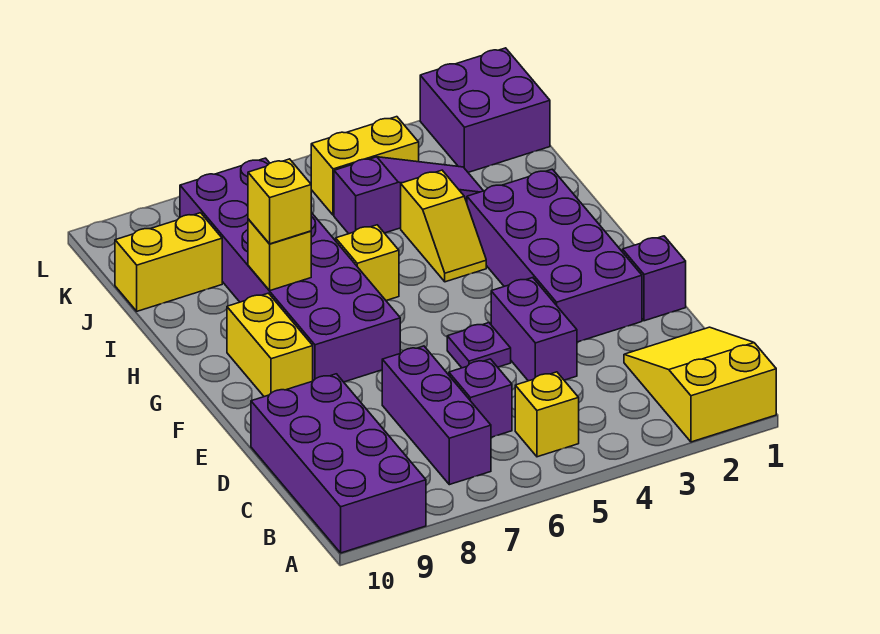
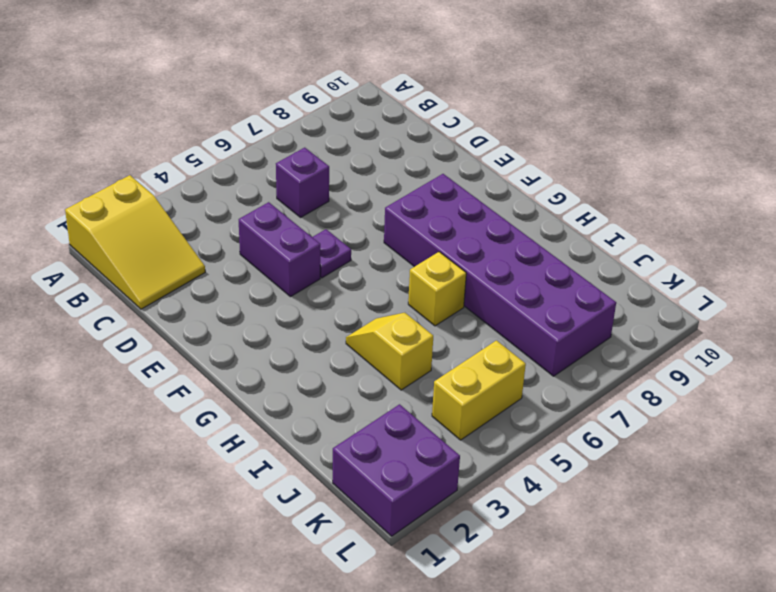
none -> purple 2x4 brick [251,374,426,553]
none -> yellow 1x1 brick [515,372,579,457]
none -> purple 1x3 brick [382,346,491,485]

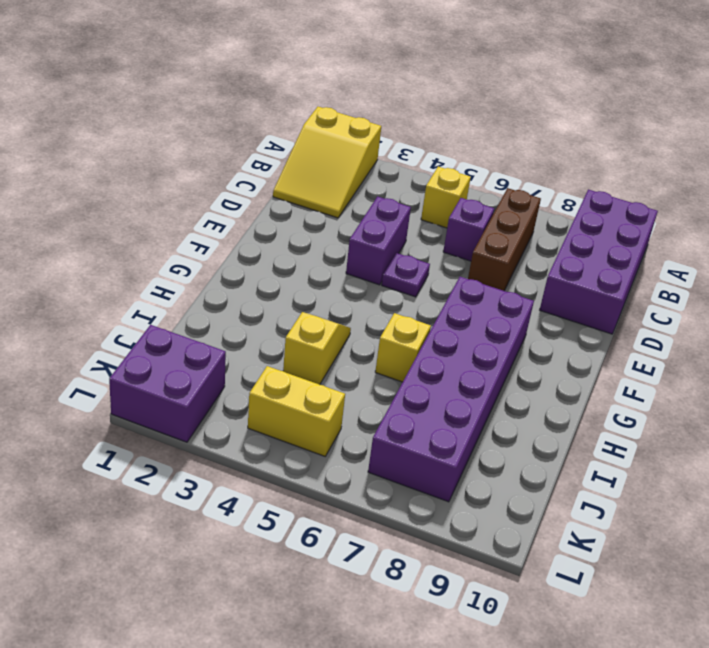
brown 1x3 brick [468,188,541,291] -> purple 1x3 brick [382,346,491,485]
none -> purple 1x1 brick [622,236,686,321]
none -> purple 2x4 brick [467,169,642,342]
none -> yellow 1x2 brick [227,293,313,397]

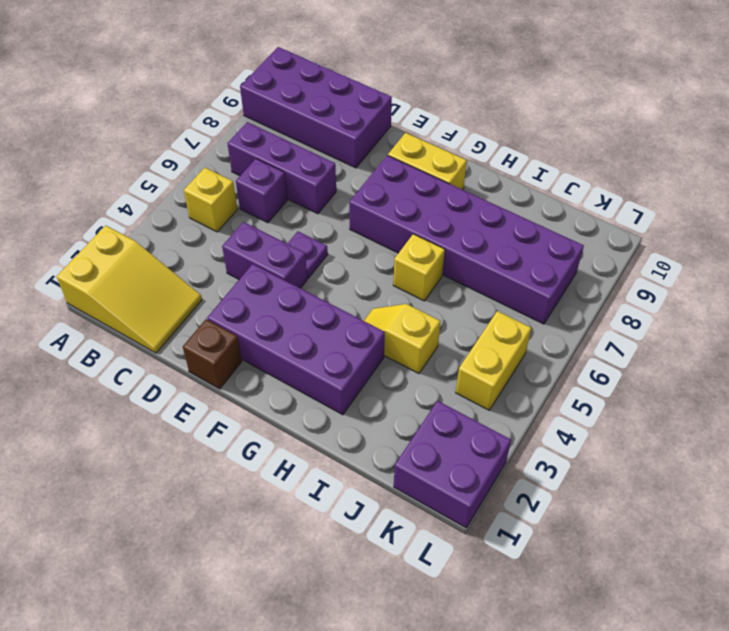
brown 1x1 brick [183,319,242,389] -> purple 1x1 brick [622,236,686,321]
none -> purple 1x3 slope [334,157,483,234]
none -> yellow 1x2 brick [115,213,222,311]
none -> yellow 1x1 brick [248,219,311,291]

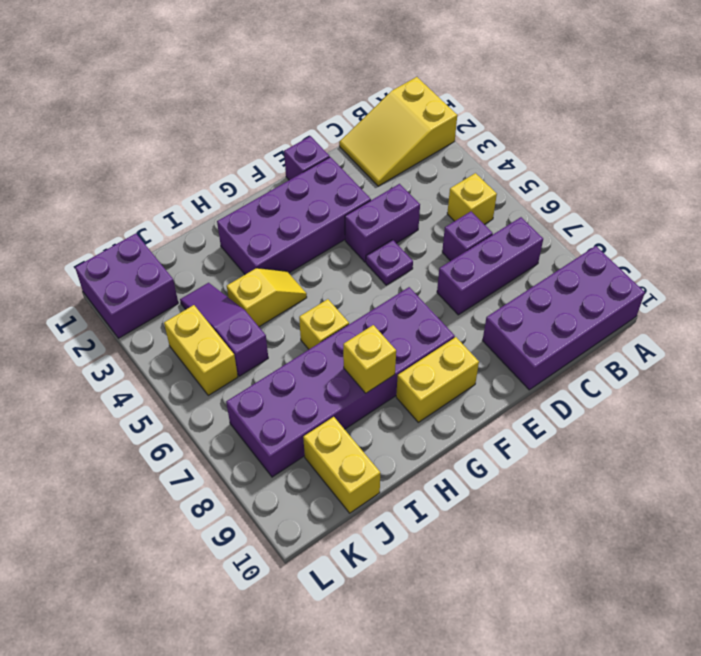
none -> yellow 1x1 brick [248,159,311,244]

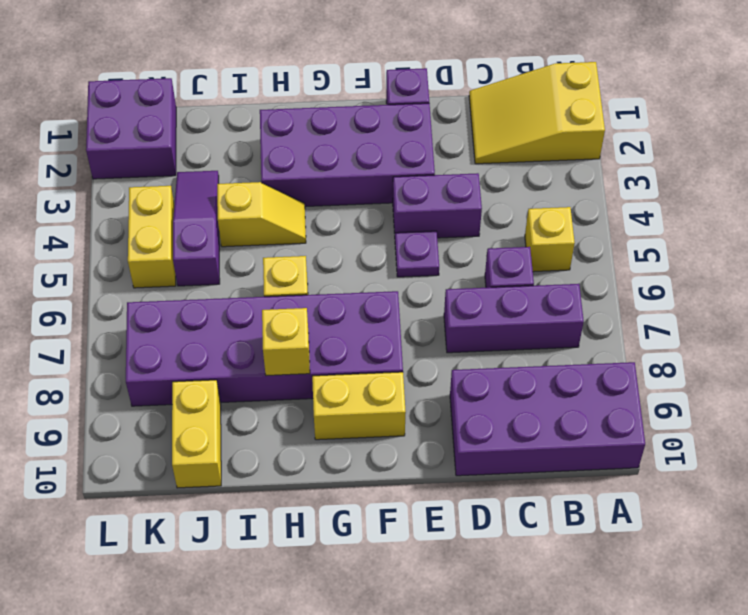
none -> yellow 1x1 brick [248,159,311,244]

